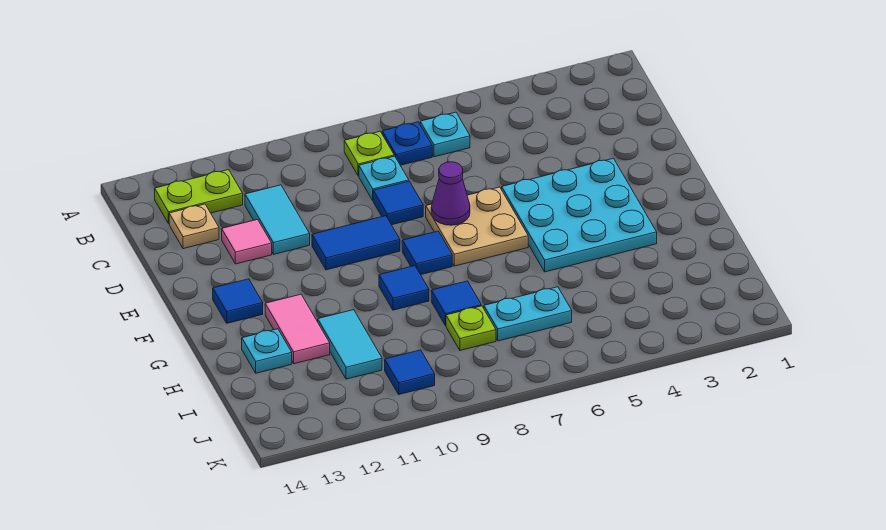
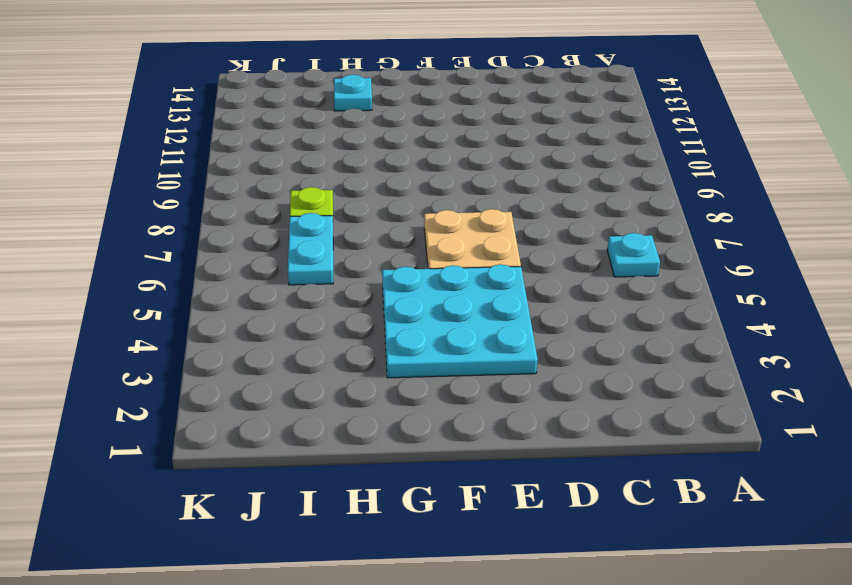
none -> blue 1x1 plate [382,122,432,165]
none -> lime 1x1 plate [344,131,394,176]
none -> lime 1x2 plate [155,170,243,224]

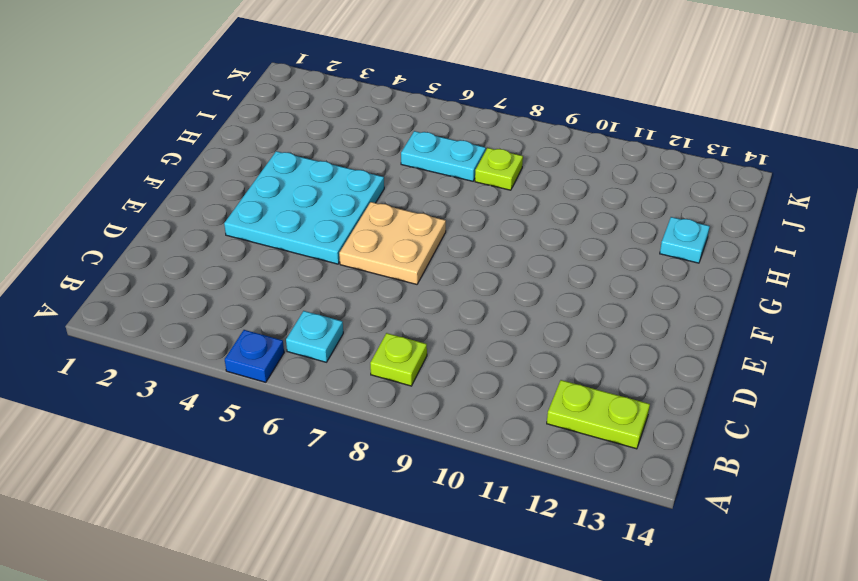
blue 1x1 plate [225,330,284,382] -> blue 1x1 plate moved to [382,122,432,165]
none -> cyan 1x1 plate [359,156,409,200]
none -> cyan 1x2 tile [245,185,310,254]
none -> tan 1x1 plate [169,204,219,249]

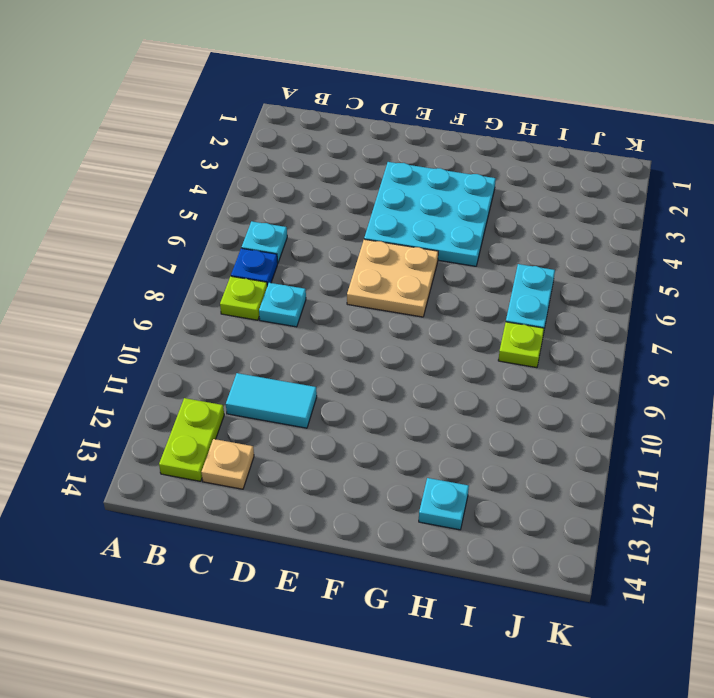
none -> blue 1x1 tile [373,181,423,225]
none -> pink 1x1 tile [222,220,272,264]
none -> blue 1x2 tile [312,216,400,270]

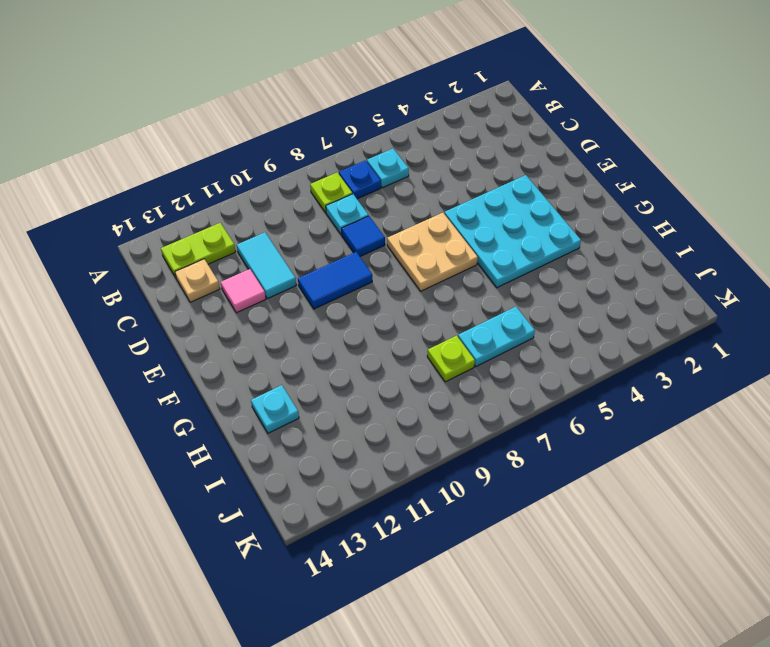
none -> blue 1x1 tile [402,231,452,275]
none -> blue 1x1 tile [213,279,263,323]
none -> blue 1x1 tile [379,266,429,310]

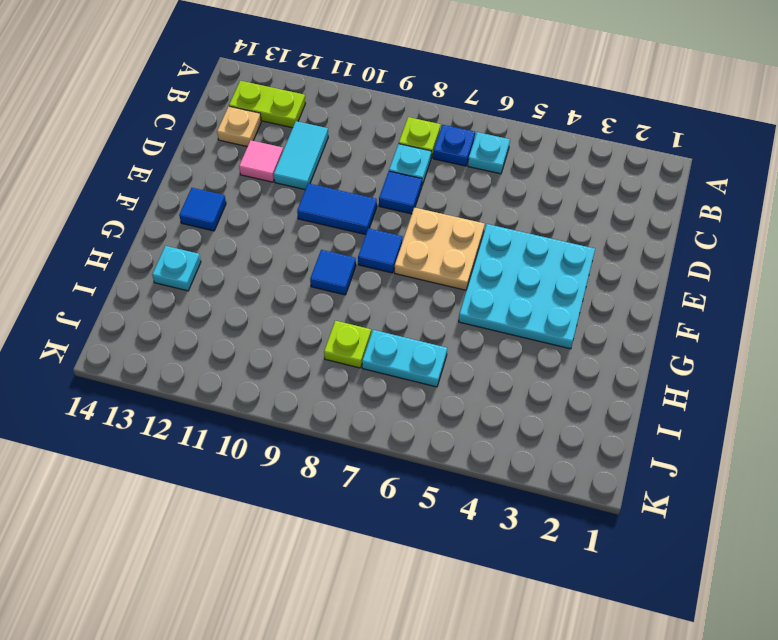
none -> pink 1x2 tile [265,294,330,364]
none -> blue 1x1 tile [431,281,481,326]
none -> cyan 1x2 tile [318,310,382,379]

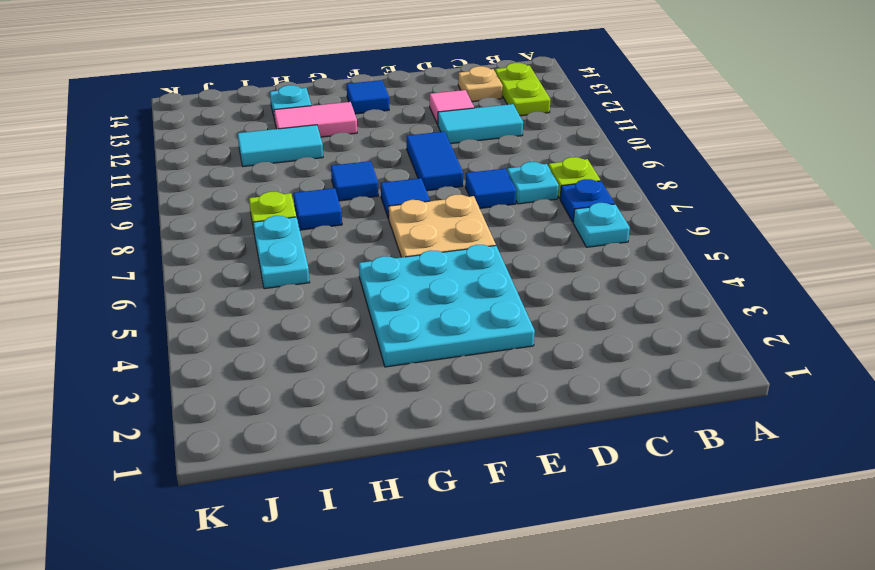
none -> blue 1x1 tile [385,350,435,394]
none -> purple 1x1 cone [431,162,470,225]

